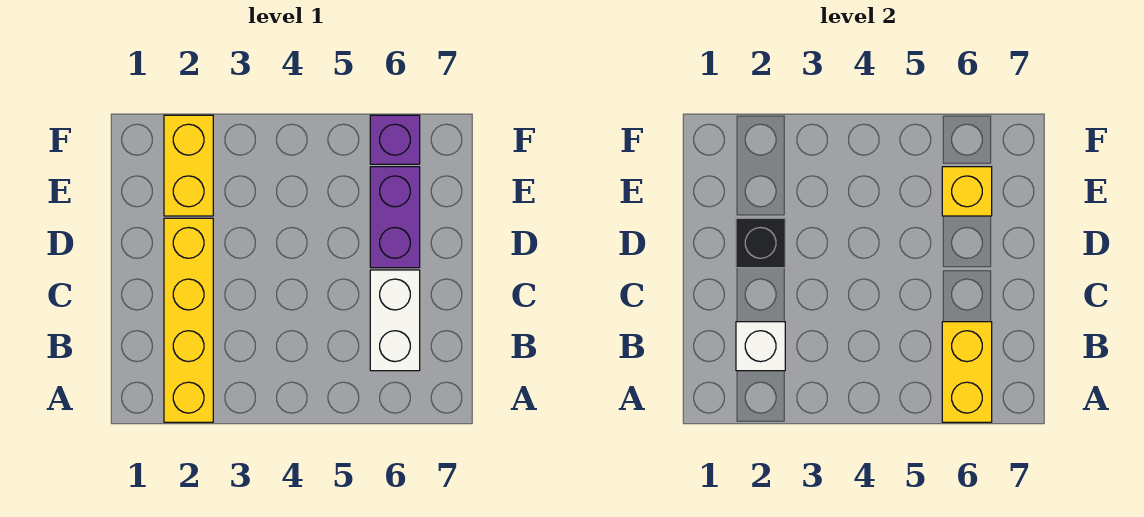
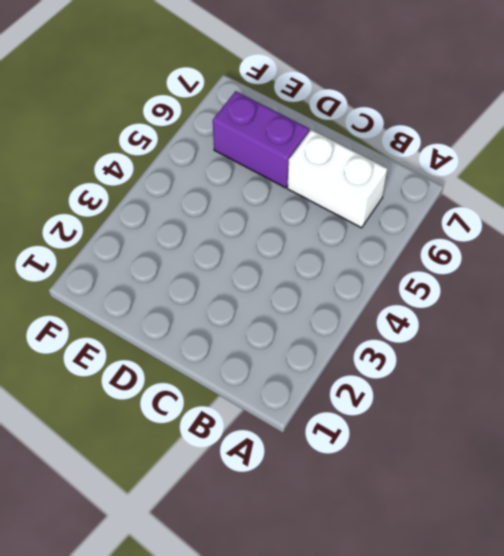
none -> yellow 1x4 brick [164,218,213,422]
none -> yellow 1x2 brick [164,115,213,216]

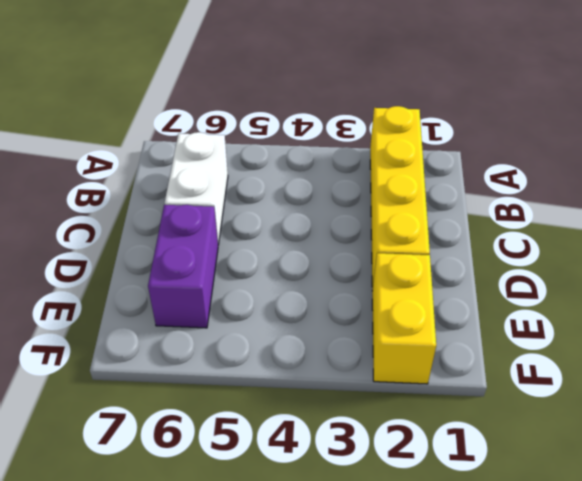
none -> purple 1x1 brick [370,115,420,164]
none -> yellow 1x2 brick [942,322,992,422]

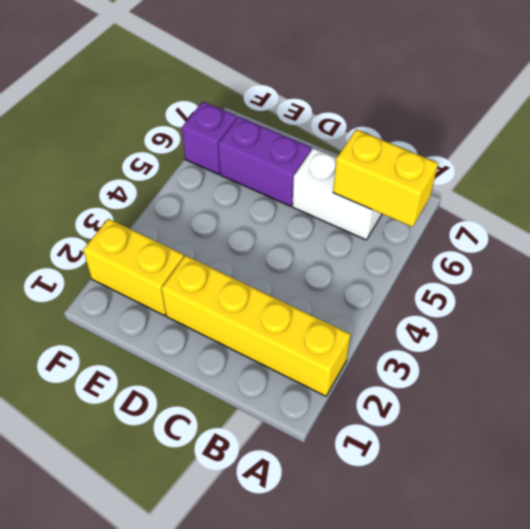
none -> white 1x1 brick [736,322,785,371]
none -> black 1x1 brick [736,218,785,268]

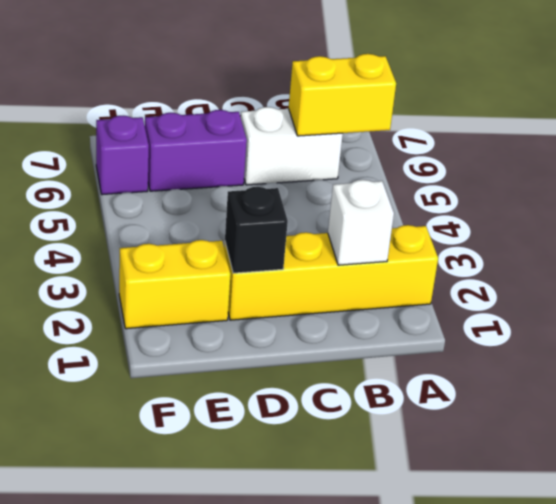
none -> yellow 1x1 brick [942,167,992,216]

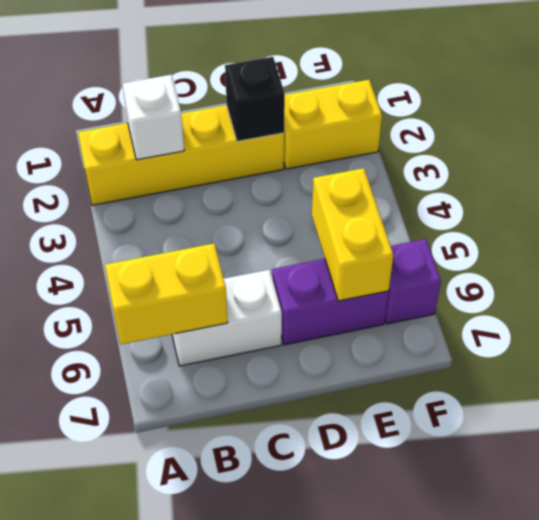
yellow 1x2 brick [312,168,393,301] -> yellow 1x1 brick [942,167,992,216]

